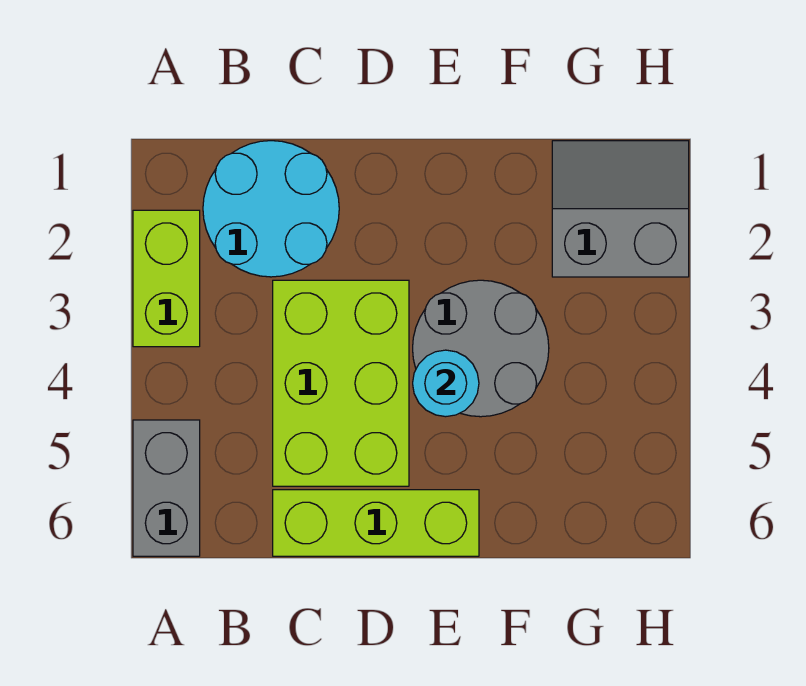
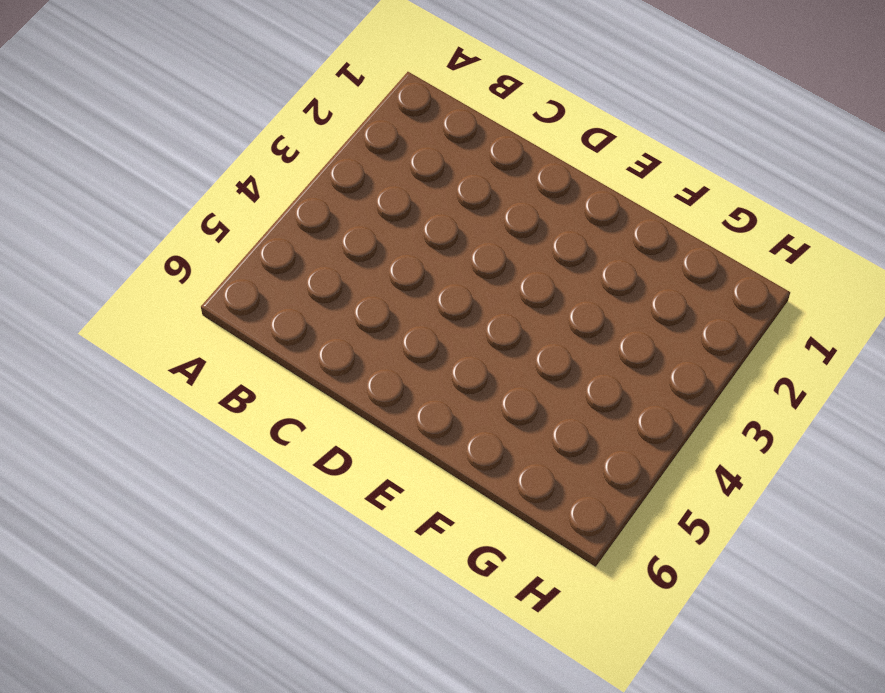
none -> lime 1x2 brick [133,210,200,347]
none -> grey 1x2 brick [133,420,200,556]

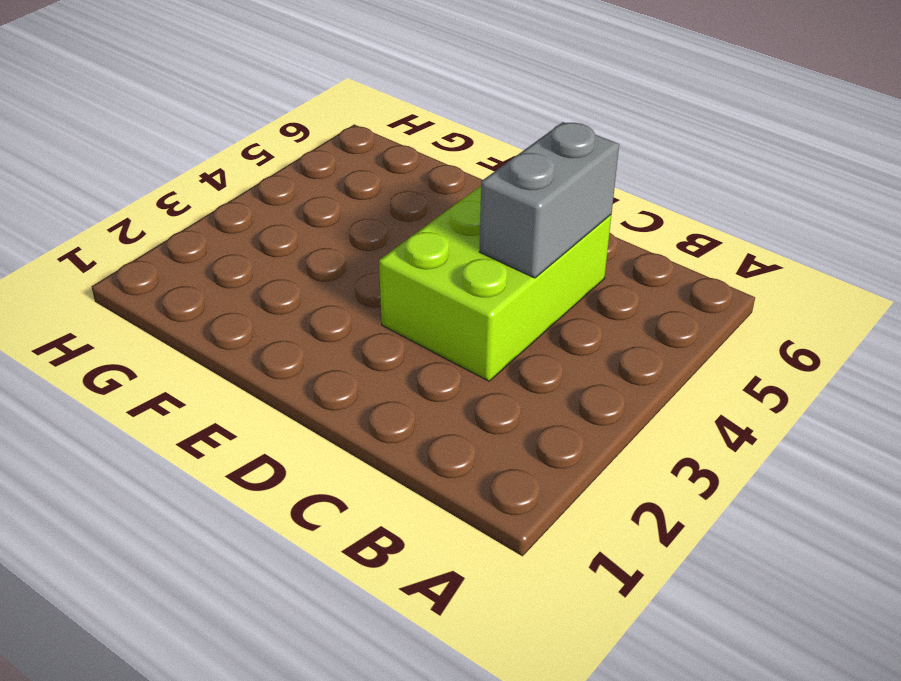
grey 1x2 brick [479,122,619,278] -> grey 1x2 brick moved to [133,420,200,556]
none -> lime 1x2 brick [133,210,200,347]
none -> cyan 2x2 round brick [203,141,339,277]

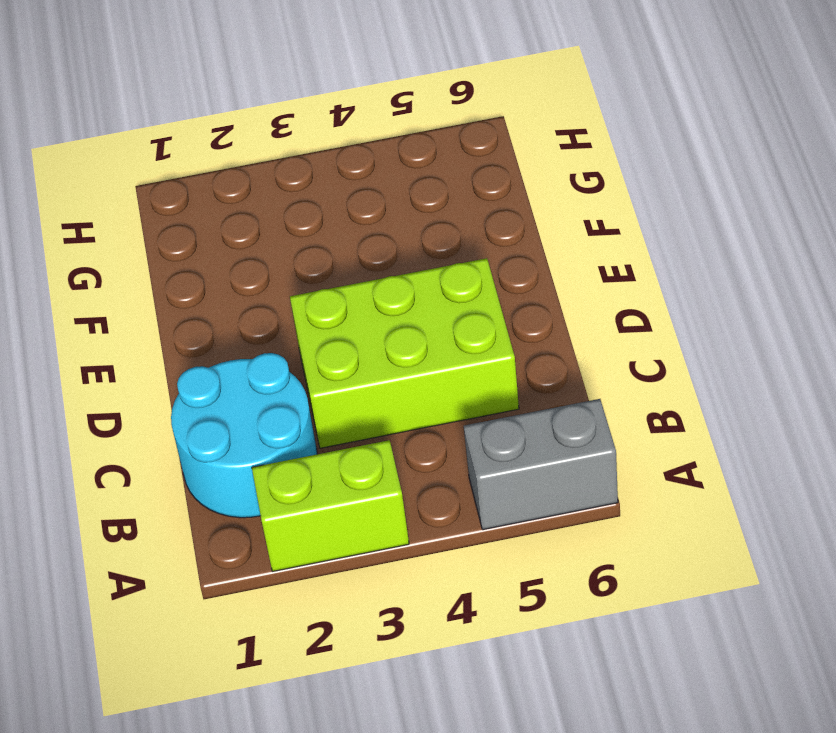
none -> lime 1x3 brick [273,490,479,556]
none -> grey 2x2 round brick [413,280,549,417]

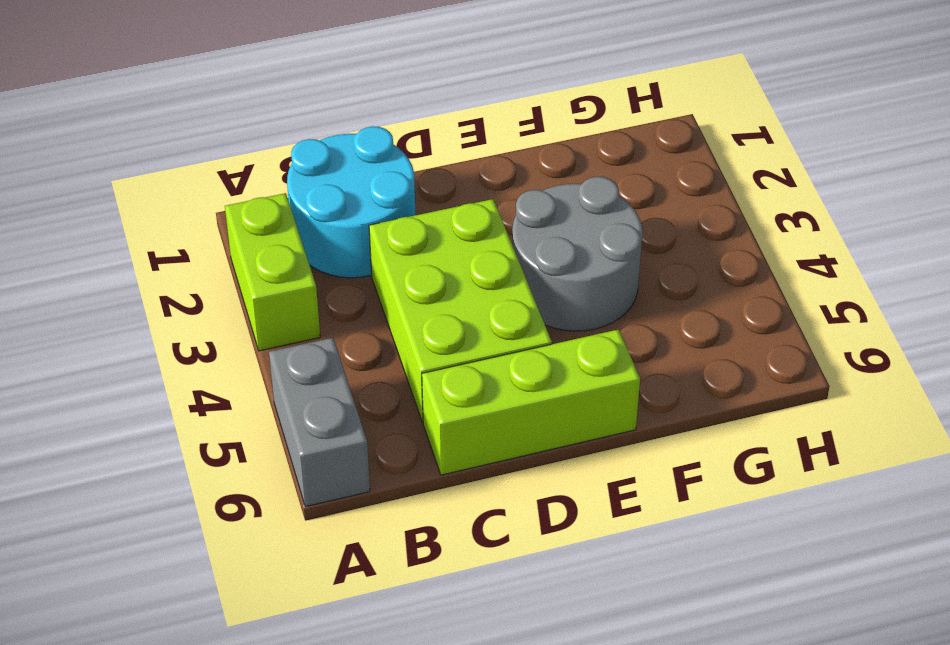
none -> grey 2x2 slope [552,141,689,277]
none -> cyan 1x1 round brick [413,350,479,417]

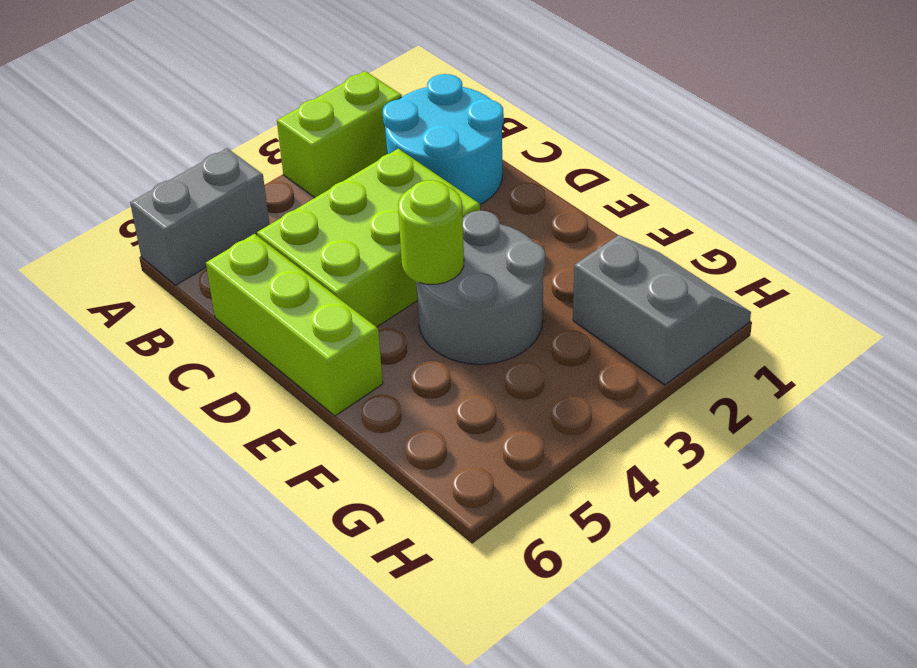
lime 1x1 round brick [398,180,464,284] -> cyan 1x1 round brick [413,350,479,417]

